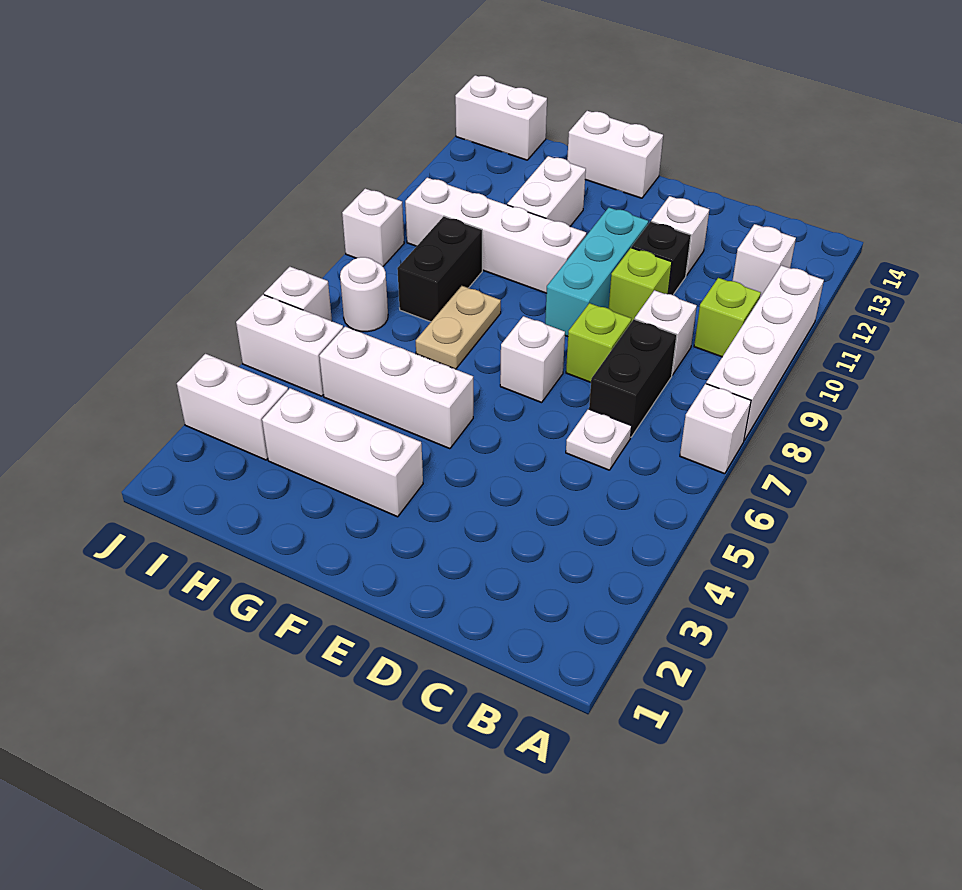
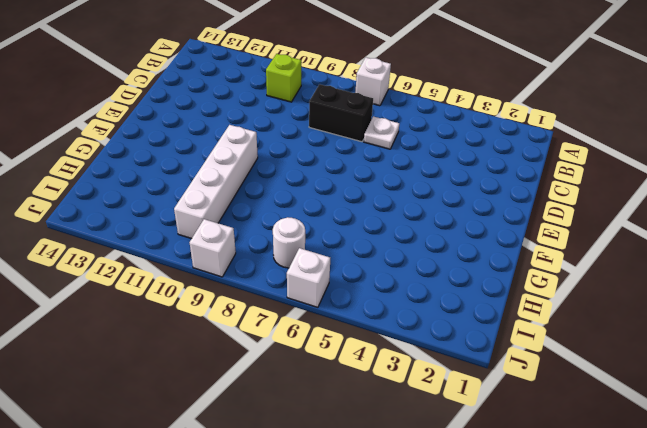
none -> white 1x4 brick [706,265,824,440]
none -> white 1x1 brick [732,224,796,297]
none -> white 1x1 brick [635,290,697,375]

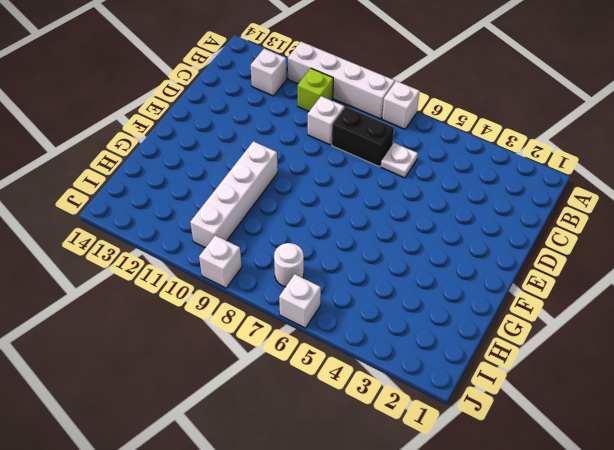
none -> lime 1x1 brick [566,303,631,382]
none -> lime 1x1 brick [609,248,672,322]
none -> black 1x1 brick [632,221,691,295]

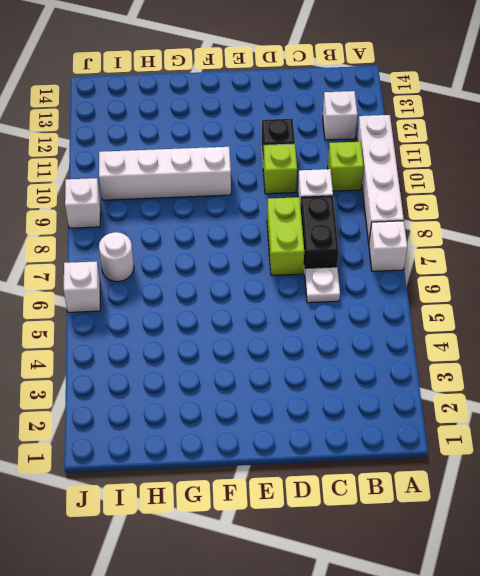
lime 1x2 brick [267,197,304,275] -> lime 1x1 brick [566,303,631,382]
none -> white 1x1 brick [651,196,709,276]
none -> white 1x1 brick [500,316,565,403]
none -> cyan 1x3 brick [545,208,648,337]

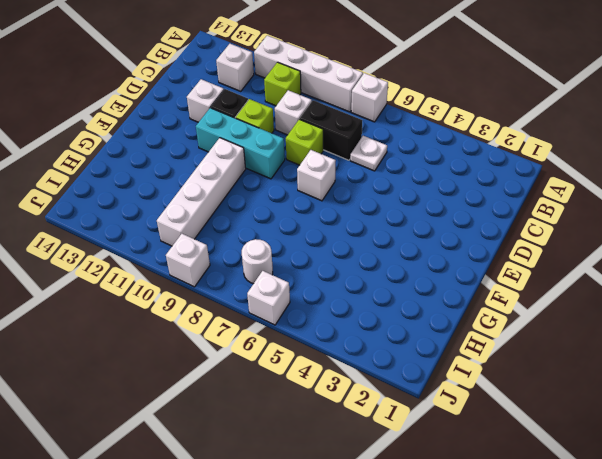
none -> white 1x3 brick [262,388,423,517]
none -> white 1x3 brick [319,327,473,449]
none -> white 1x2 brick [567,111,663,198]

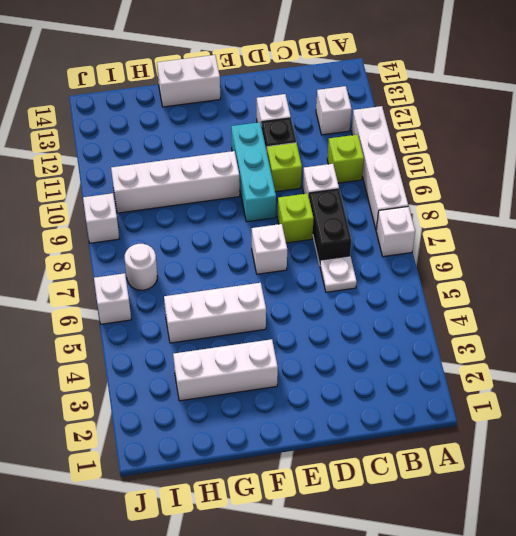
none -> tan 1x2 plate [416,286,501,369]
none -> white 1x2 brick [507,156,586,226]
none -> black 1x2 brick [397,216,482,322]

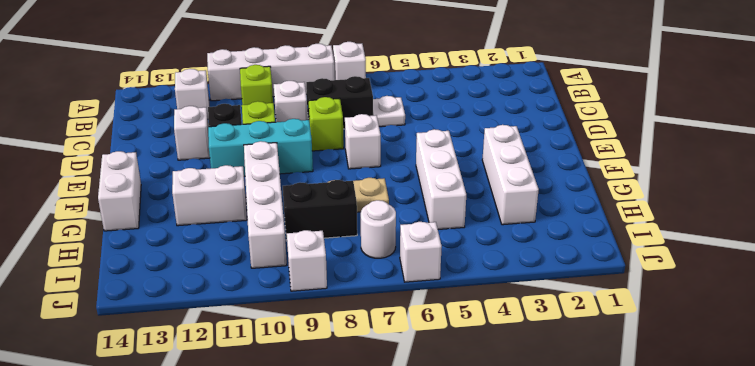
none -> white 1x2 brick [177,354,288,460]
none -> white 1x2 brick [236,295,343,396]
none -> white 1x2 brick [455,75,547,160]

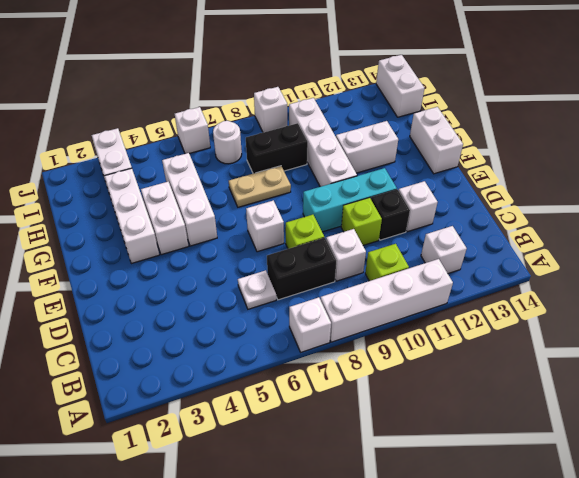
white 1x2 brick [141,182,189,255] -> white 1x2 brick moved to [236,295,343,396]

